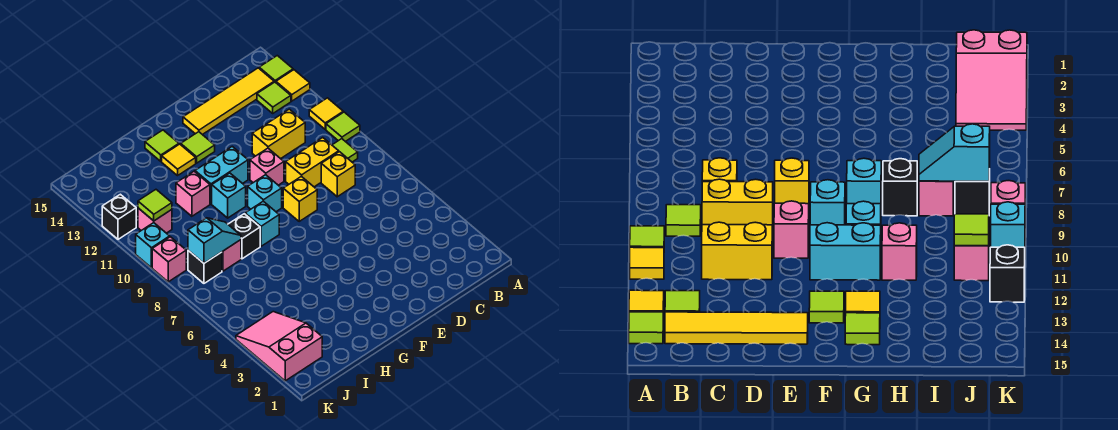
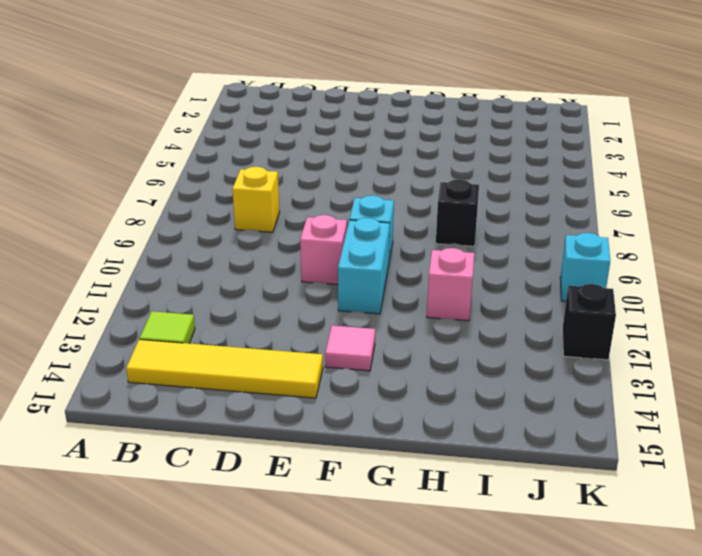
cyan 1x2 brick [338,218,390,314] -> cyan 1x2 brick turned to [195,147,248,204]
pink 1x1 tile [325,325,375,371] -> lime 1x1 tile [181,132,215,163]
none -> lime 1x1 tile [326,112,360,141]
none -> yellow 1x1 tile [309,98,343,129]
none -> yellow 1x1 tile [276,70,310,101]
none -> lime 1x1 tile [259,56,293,82]

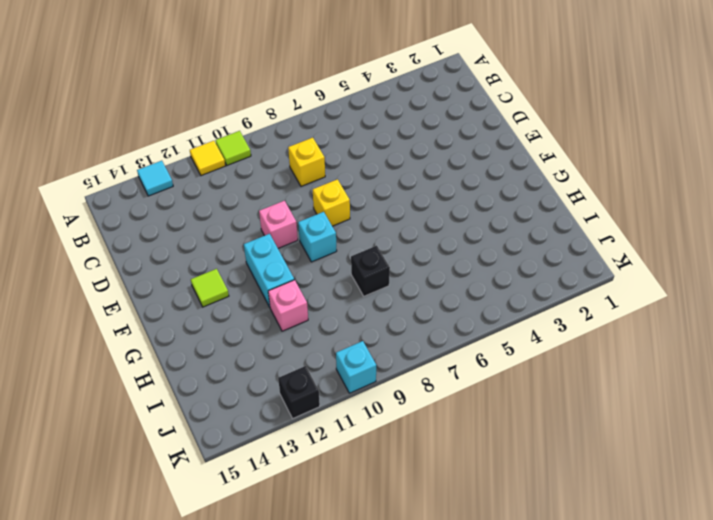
cyan 1x1 tile [137,161,173,196] -> yellow 1x1 tile [276,70,310,101]
none -> lime 1x1 tile [259,56,293,82]
none -> lime 1x1 tile [332,139,358,162]
none -> lime 1x1 tile [257,82,291,113]
none -> yellow 1x4 tile [183,68,274,135]

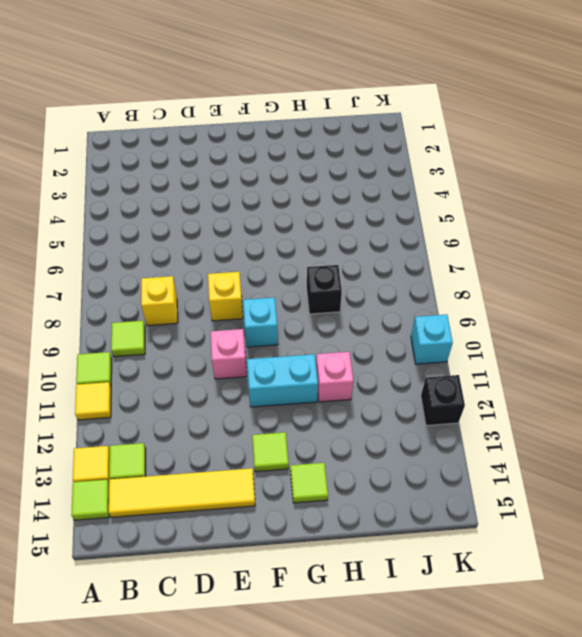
none -> yellow 1x2 brick [286,138,339,187]
none -> yellow 1x2 brick [252,109,305,159]
none -> cyan 1x1 brick [245,201,279,246]
none -> cyan 1x1 brick [212,173,246,218]

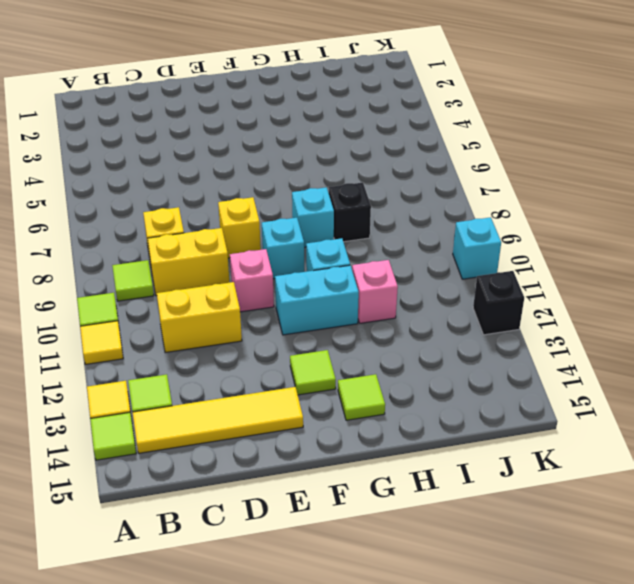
none -> yellow 1x1 tile [162,144,196,176]
none -> pink 1x1 brick [222,240,241,271]
none -> pink 2x3 slope [236,312,322,381]
none -> black 1x1 brick [188,250,222,283]

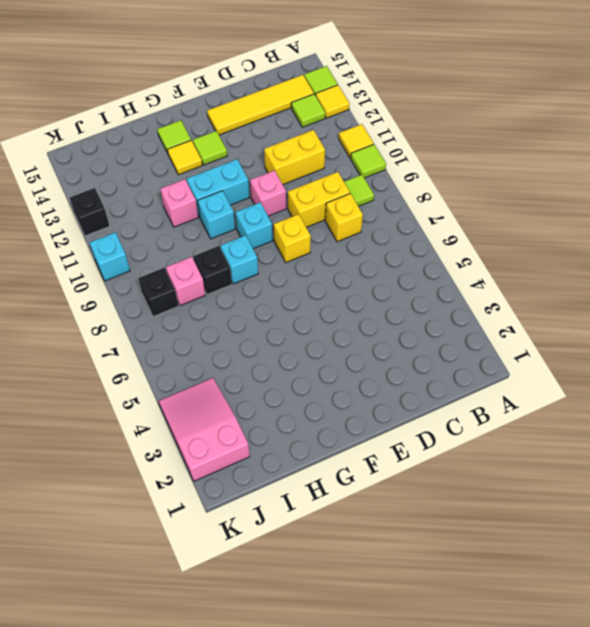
none -> pink 1x1 brick [138,208,172,233]
none -> pink 1x1 brick [152,237,186,282]
none -> cyan 1x2 slope [188,218,241,263]
none -> lime 1x1 tile [138,190,172,221]

